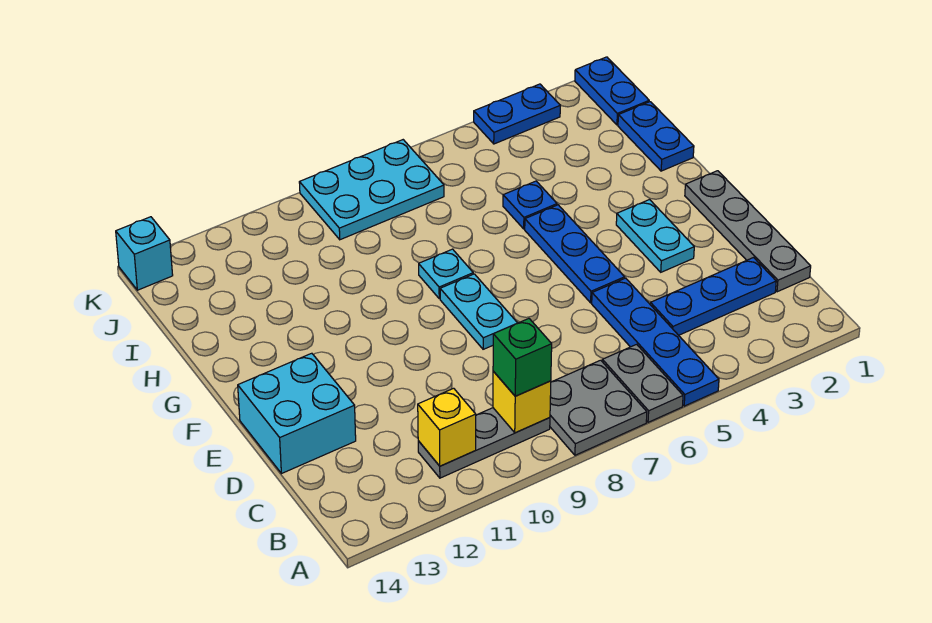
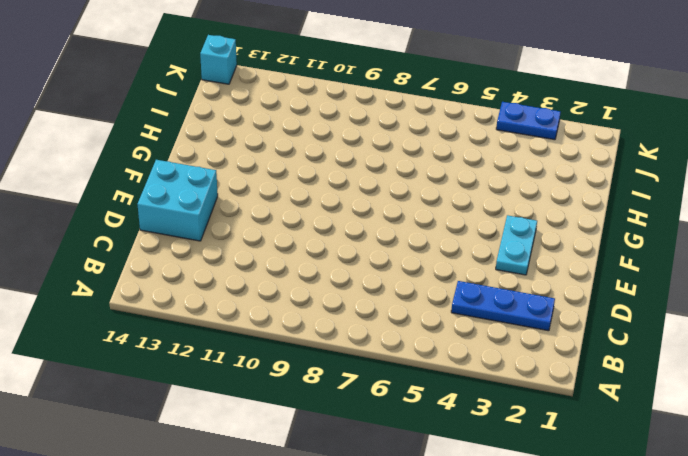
none -> blue 1x4 plate [592,278,719,406]
none -> grey 1x2 plate [602,344,683,422]
none -> grey 2x2 plate [550,360,647,455]

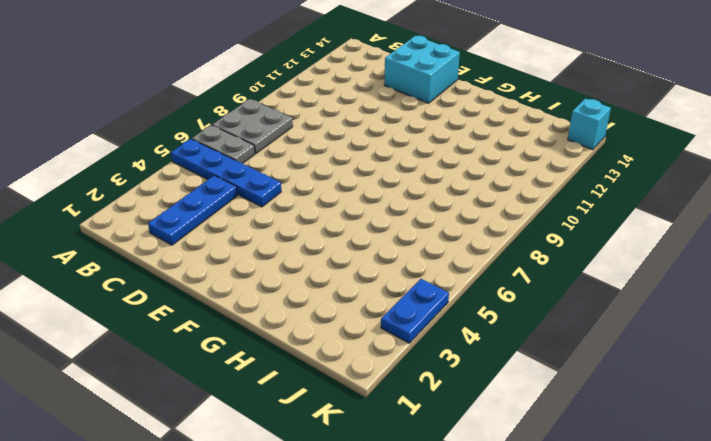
none -> grey 1x3 plate [418,408,550,478]
none -> grey 1x4 plate [685,171,811,292]
none -> cyan 1x2 plate [616,200,694,272]

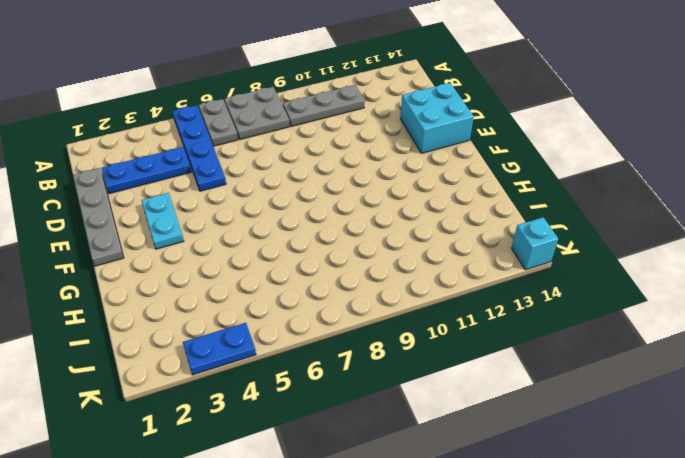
none -> blue 1x3 plate [525,205,625,303]
none -> cyan 1x2 plate [440,274,517,349]
none -> cyan 1x1 plate [419,249,473,299]

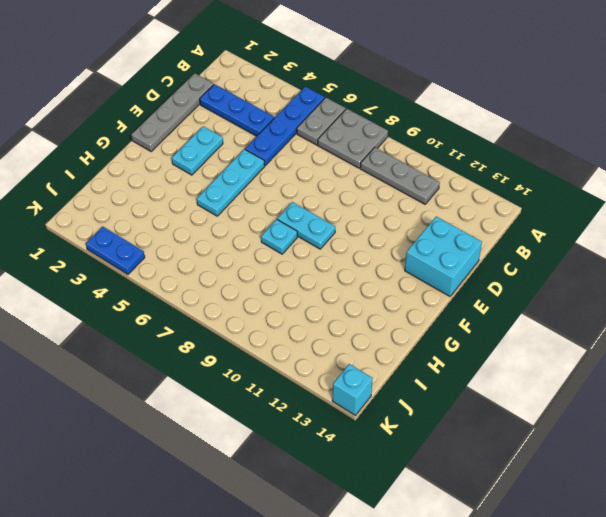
cyan 1x3 plate [197,149,265,216] -> blue 1x3 plate [525,205,625,303]
cyan 1x2 plate [277,202,335,249] -> cyan 1x2 plate turned to [440,274,517,349]
none -> blue 1x2 plate [618,102,694,171]
none -> blue 1x1 plate [503,181,557,229]
none -> blue 1x2 plate [575,57,649,125]

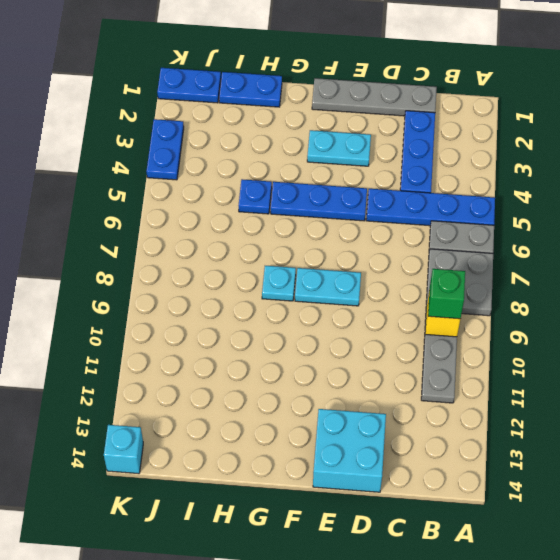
none -> cyan 2x3 plate [299,140,444,240]
none -> yellow 1x1 brick [418,388,476,466]

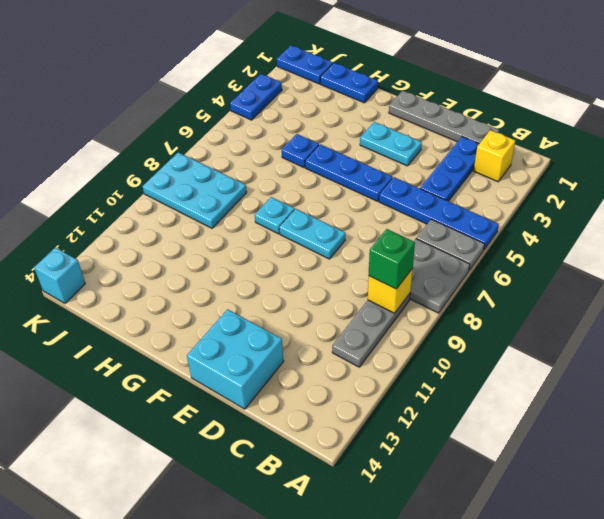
yellow 1x1 brick [474,130,515,182] -> yellow 1x1 brick moved to [418,388,476,466]
cyan 2x3 plate [143,152,247,228] -> cyan 2x3 plate turned to [299,140,444,240]

